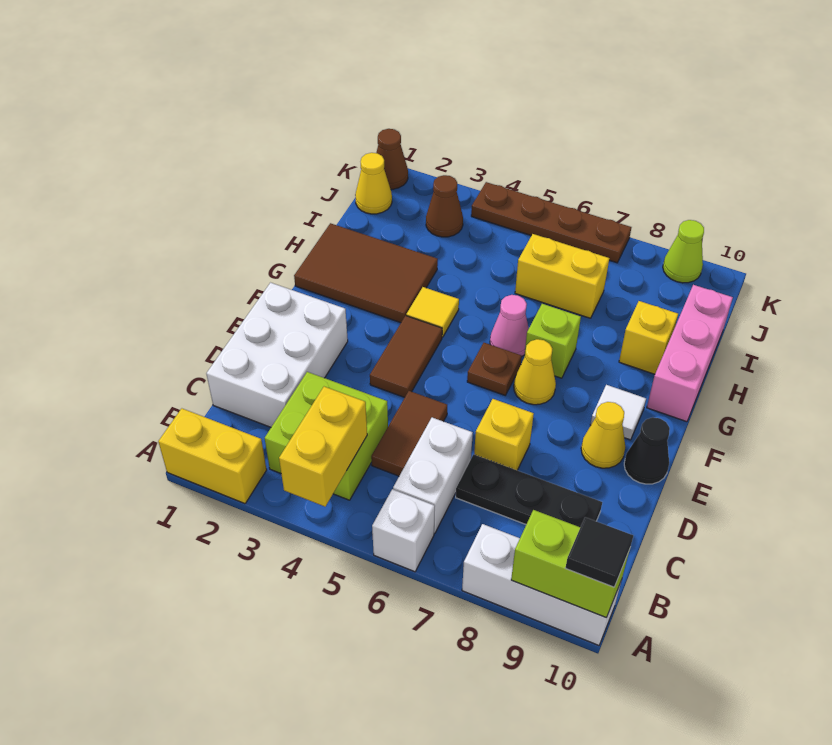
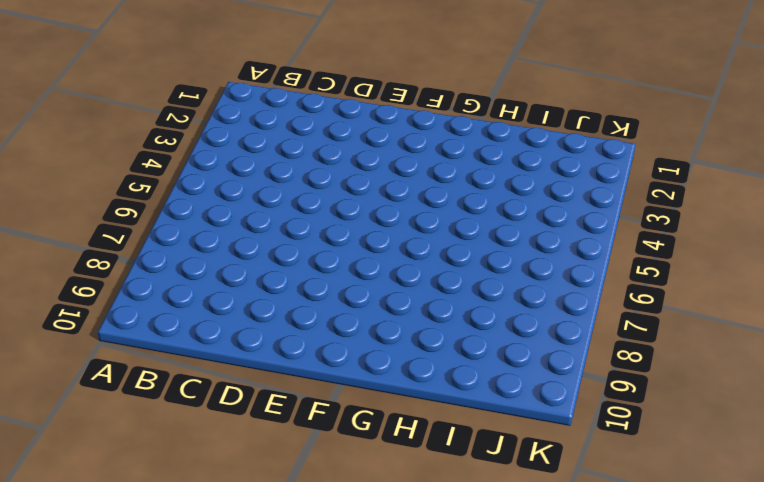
none -> yellow 1x2 brick [158,408,267,504]
none -> white 1x1 brick [372,489,435,572]
none -> white 1x3 brick [462,524,621,645]
none -> lime 2x2 brick [265,372,388,500]

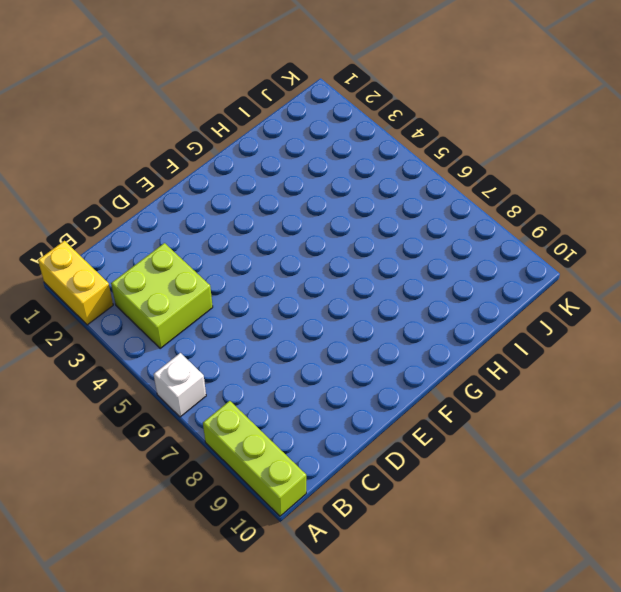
lime 1x3 brick [203,401,306,516] -> white 1x3 brick [462,524,621,645]
none -> white 1x2 brick [393,417,473,534]
none -> white 2x3 brick [206,283,348,427]
none -> brown 1x2 tile [371,391,447,476]
none -> black 1x3 plate [456,454,602,527]

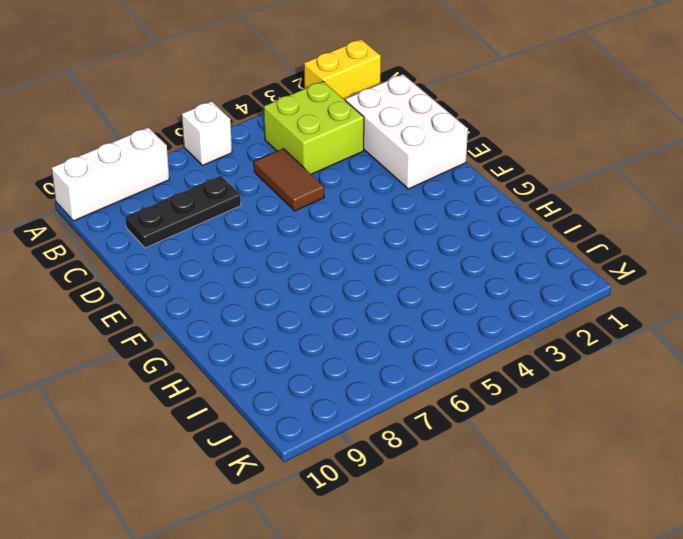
none -> white 1x2 brick [393,417,473,534]
none -> yellow 1x1 brick [474,399,534,470]
none -> brown 1x2 tile [370,316,442,397]
none -> yellow 1x1 cone [581,402,625,468]

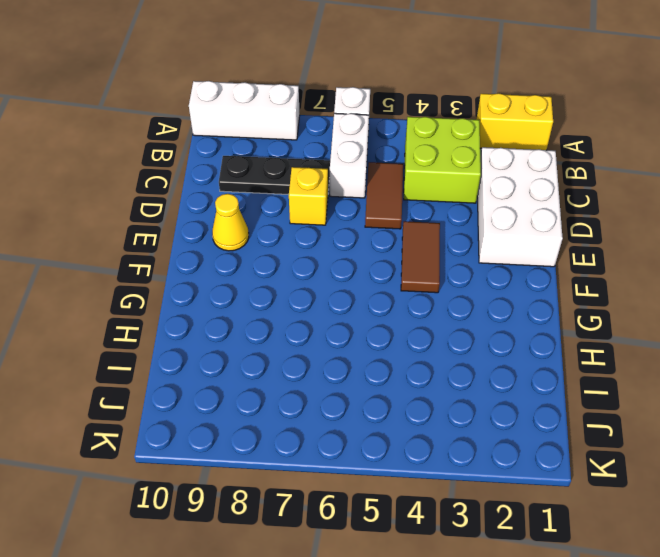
none -> black 1x1 cone [624,417,670,484]
none -> brown 1x1 plate [467,343,522,395]
none -> yellow 1x1 cone [514,339,556,405]
none -> white 1x1 tile [590,385,646,440]

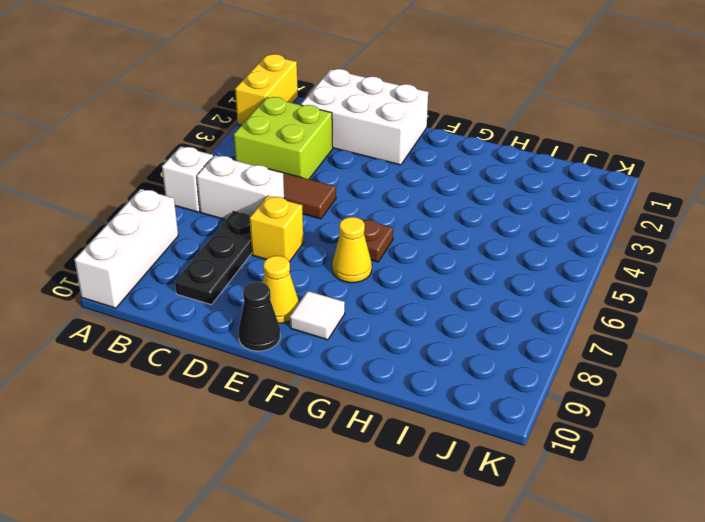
none -> brown 1x2 tile [370,316,442,397]
none -> brown 2x3 tile [294,223,438,323]
none -> yellow 1x1 tile [406,287,459,337]
none -> pink 1x1 cone [490,295,529,356]

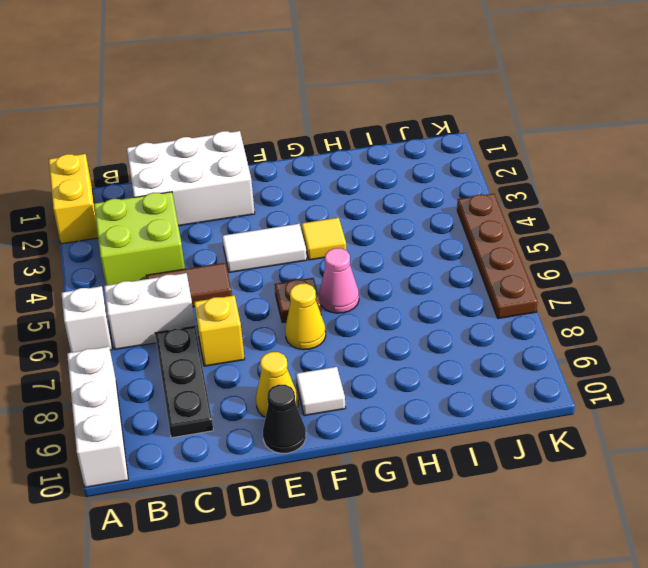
white 1x2 tile [222,224,307,273] -> brown 1x2 tile [370,316,442,397]
none -> brown 2x3 tile [294,223,438,323]
none -> lime 1x1 brick [524,304,581,378]
none -> pink 1x3 brick [647,285,733,422]
none -> yellow 1x1 brick [619,301,678,374]

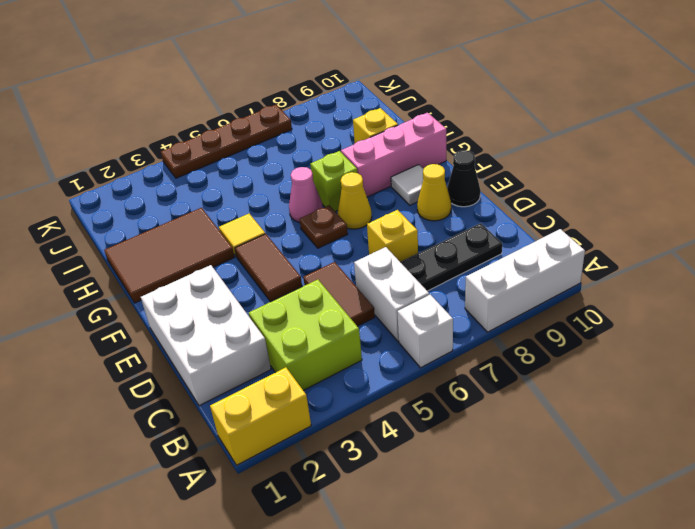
pink 1x3 brick [341,113,446,197] -> pink 1x3 brick turned to [647,285,733,422]
none -> yellow 1x2 brick [515,234,609,318]
none -> yellow 1x1 cone [355,153,392,214]
none -> brown 1x1 cone [426,175,463,237]
none -> brown 1x1 cone [376,129,408,189]

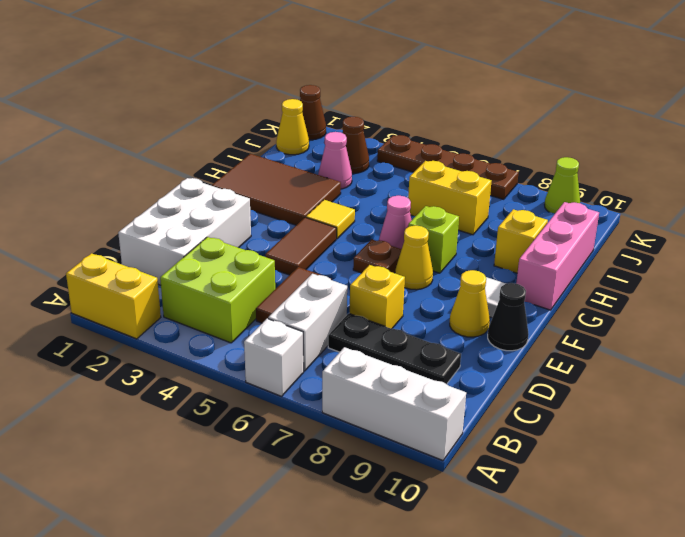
pink 1x1 cone [318,132,352,189] -> none
none -> yellow 1x2 brick [279,387,367,507]
none -> lime 1x2 brick [511,510,630,618]
none -> black 1x1 tile [566,517,633,587]

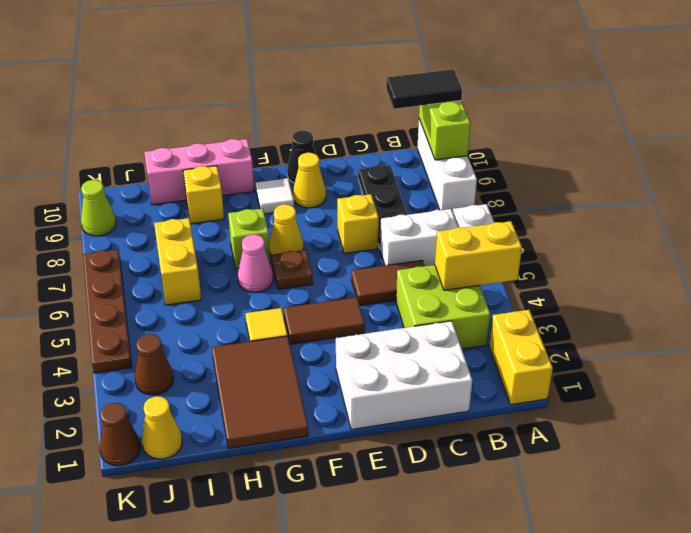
black 1x2 tile [386,69,462,109] -> black 1x1 tile [566,517,633,587]

